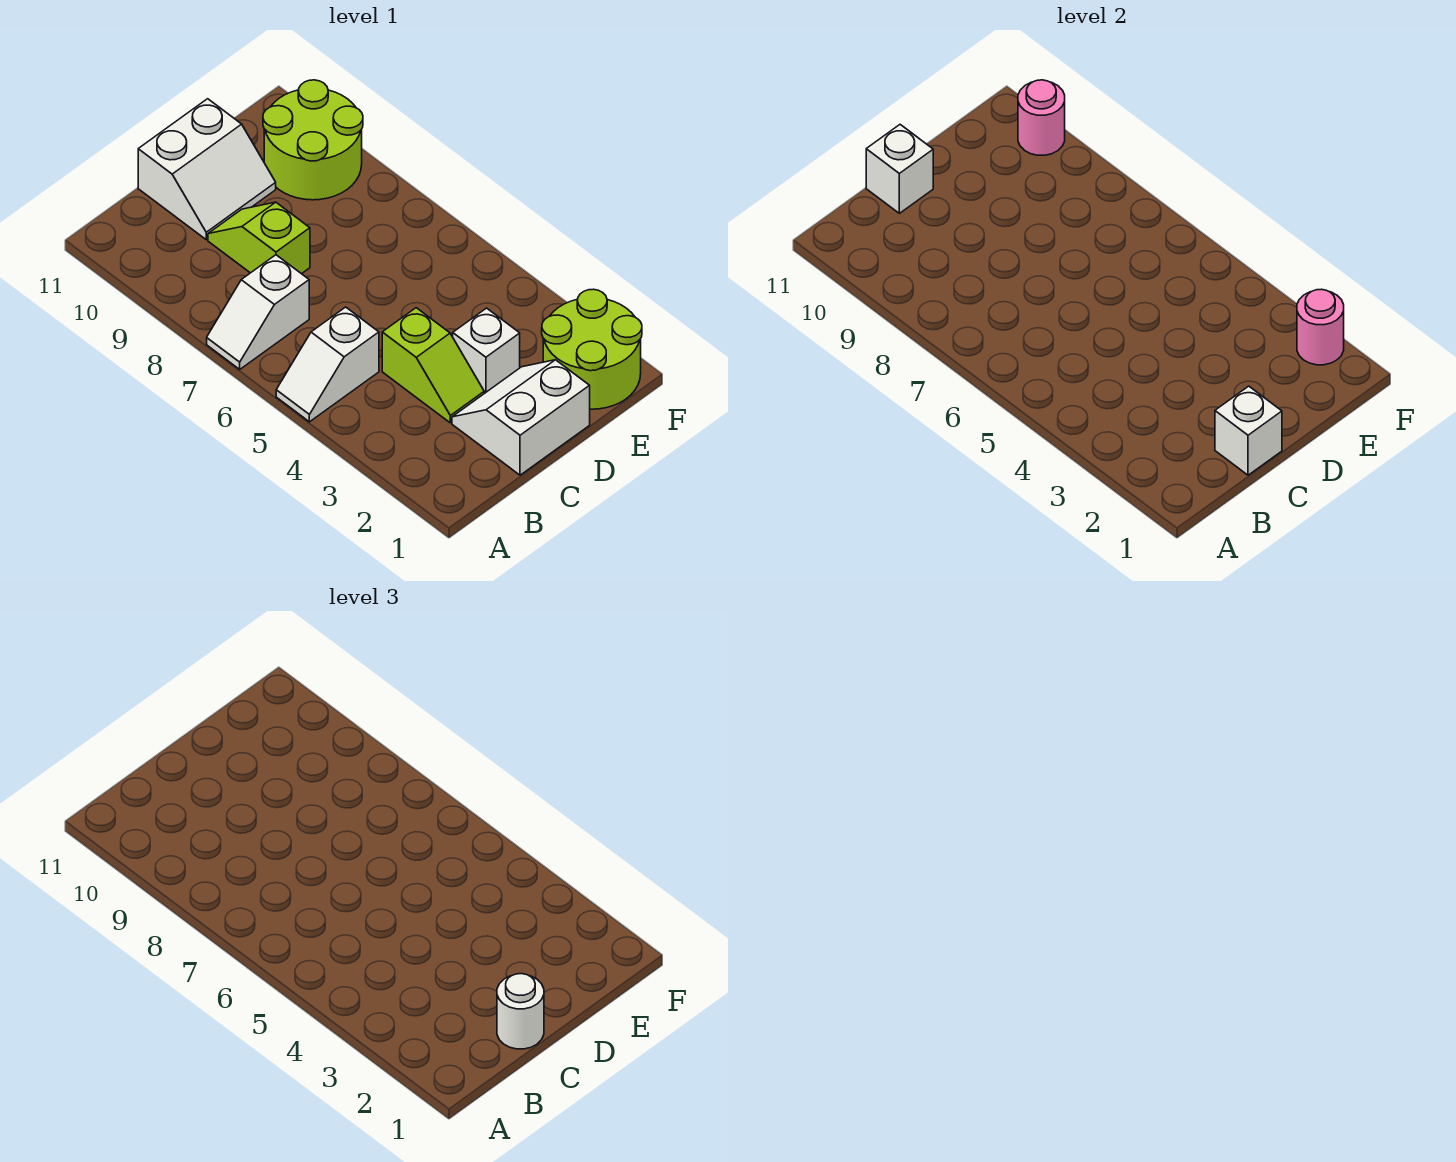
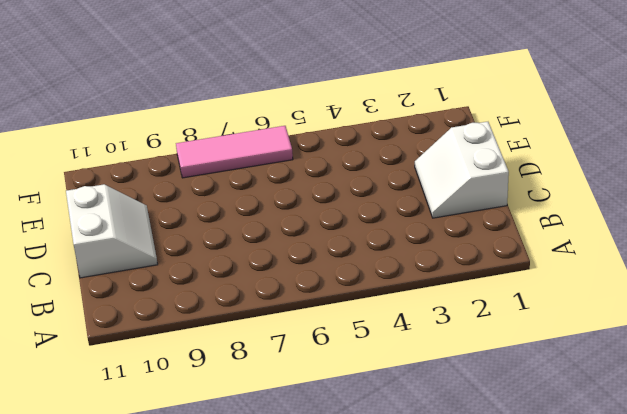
pink 1x3 tile [176,126,293,178] -> none
none -> white 1x2 slope [276,307,379,422]
none -> white 1x2 slope [207,255,309,369]
none -> lime 1x2 slope [382,308,484,423]

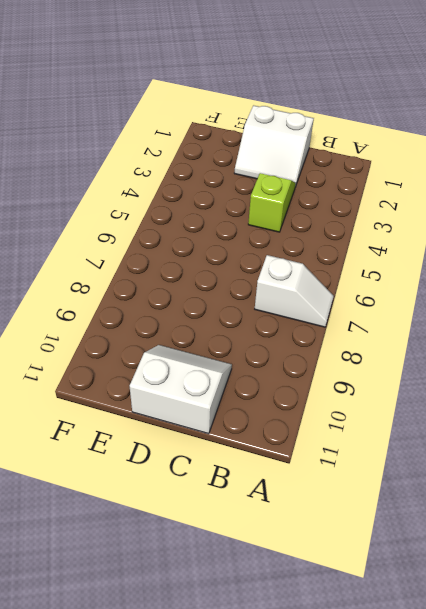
none -> white 1x2 slope [276,307,379,422]
none -> lime 1x2 slope [208,202,310,274]
none -> white 1x1 brick [453,308,520,393]

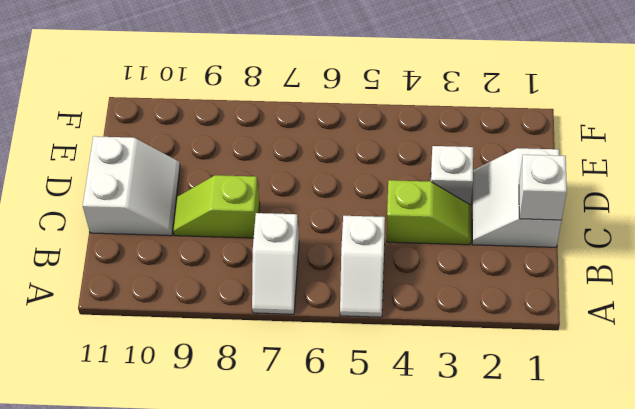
none -> lime 2x2 round brick [542,289,642,409]
none -> lime 2x2 round brick [263,80,363,200]
none -> white 1x1 brick [866,125,933,213]

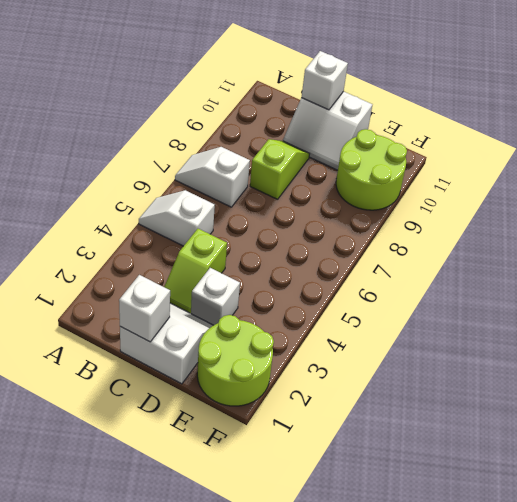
none -> pink 1x1 round brick [1297,289,1344,365]
none -> pink 1x1 round brick [1018,80,1065,155]
none -> white 1x1 round brick [497,974,544,1049]

